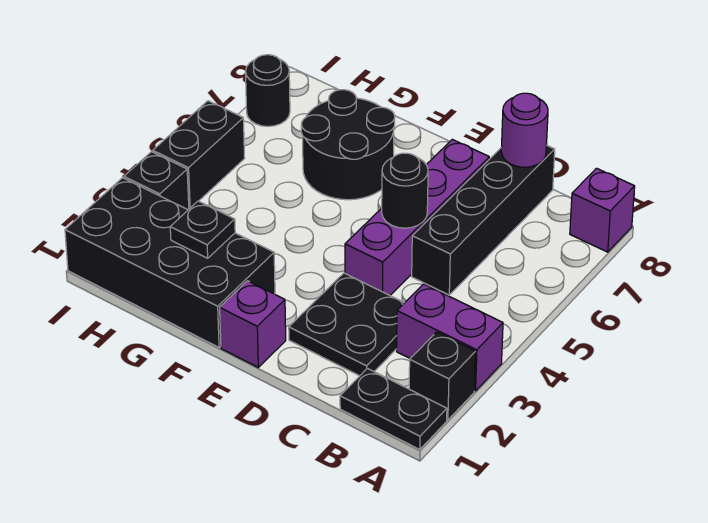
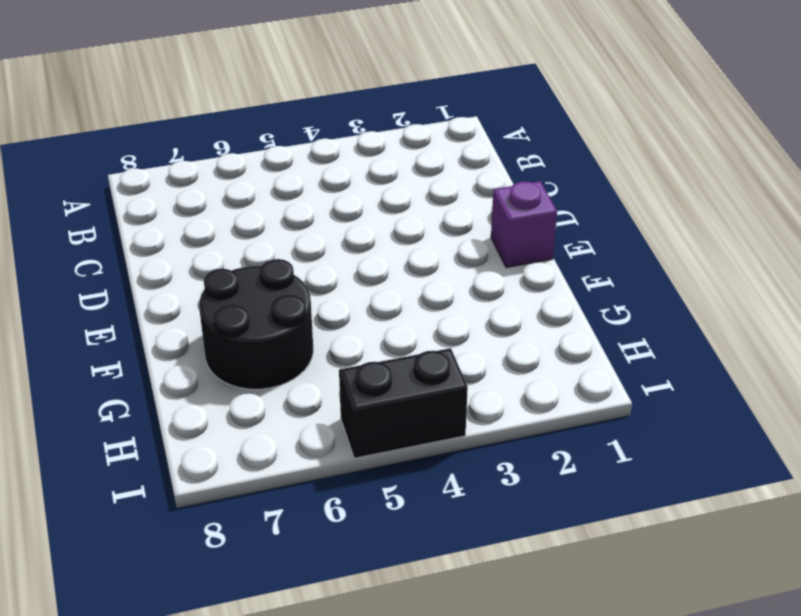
none -> black 1x2 plate [340,368,447,450]
none -> black 1x1 brick [409,332,476,420]
none -> purple 1x2 brick [397,284,503,391]

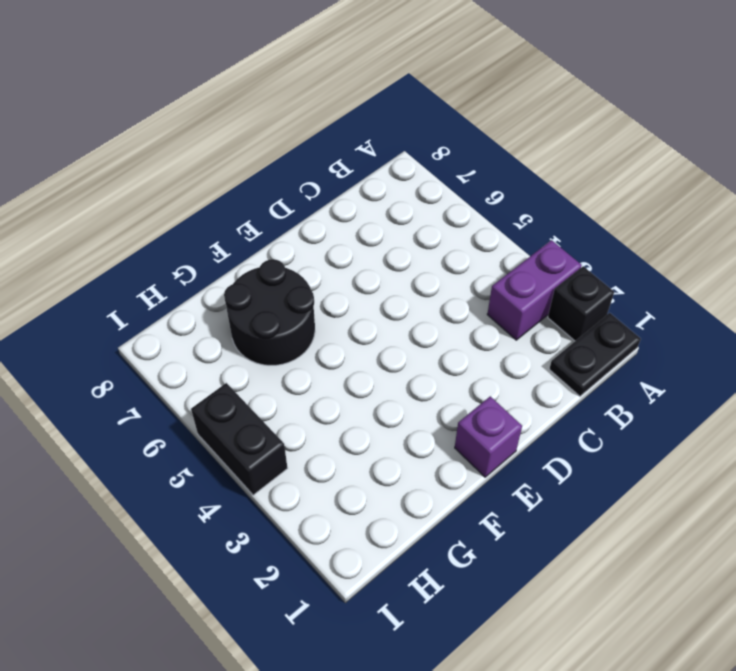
none -> purple 1x1 brick [570,168,635,252]
none -> black 2x2 plate [289,273,404,376]
none -> black 1x4 brick [412,145,555,295]

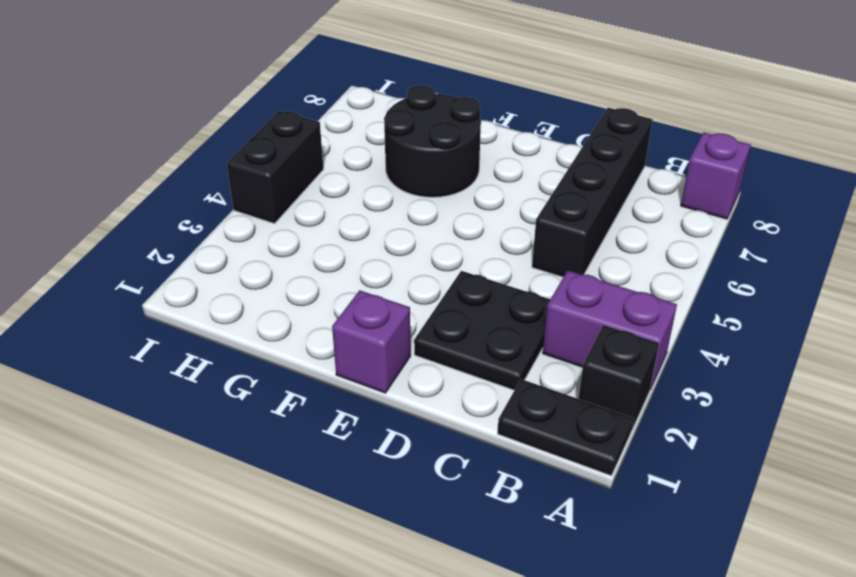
none -> purple 1x4 brick [345,139,489,295]
none -> black 2x4 brick [65,178,275,347]
none -> black 1x1 brick [124,152,189,210]

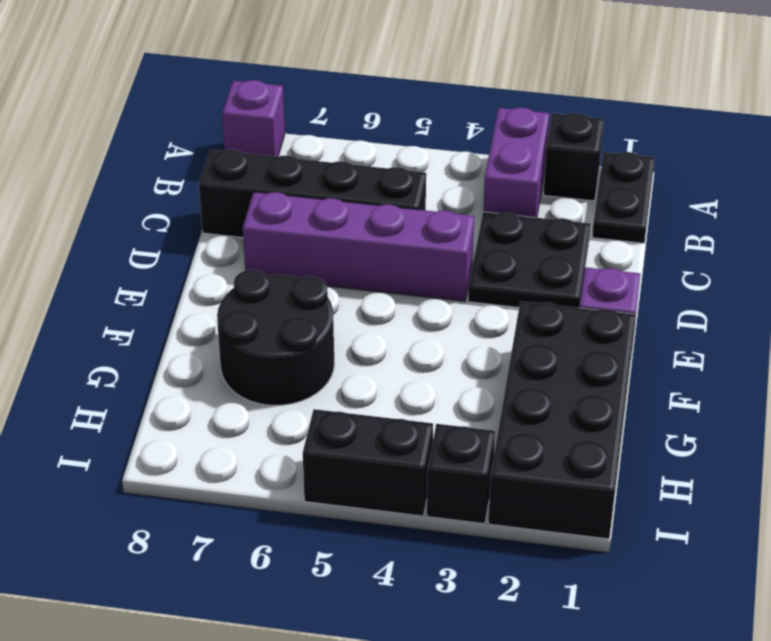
none -> black 1x1 round brick [246,55,290,127]
none -> purple 1x1 round brick [501,93,548,167]
none -> black 1x1 round brick [382,153,428,228]

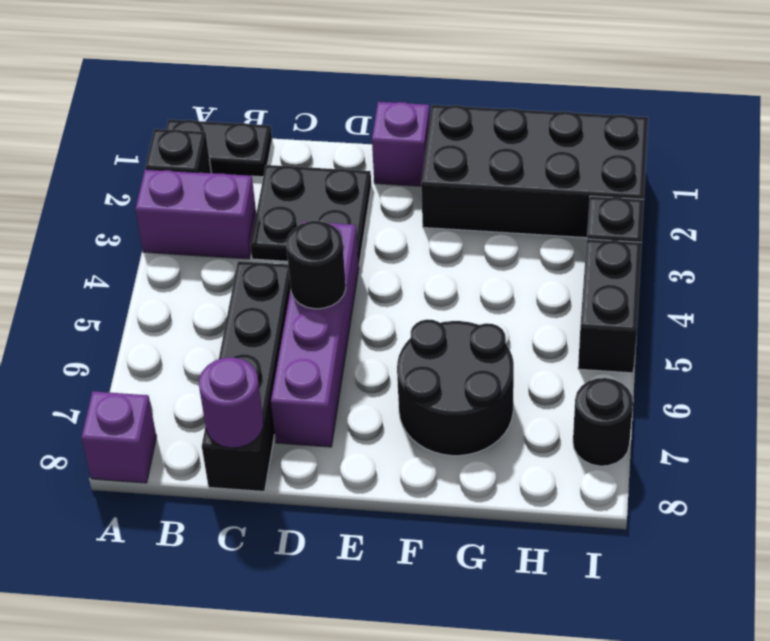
none -> black 1x1 plate [170,201,235,258]

